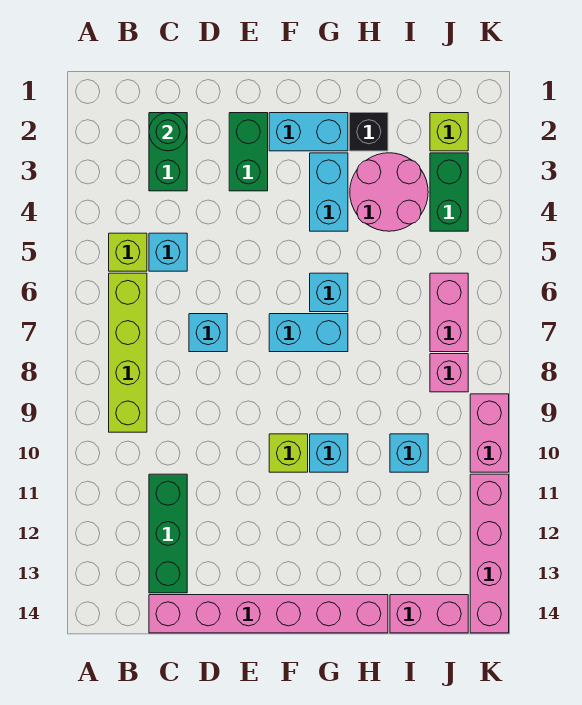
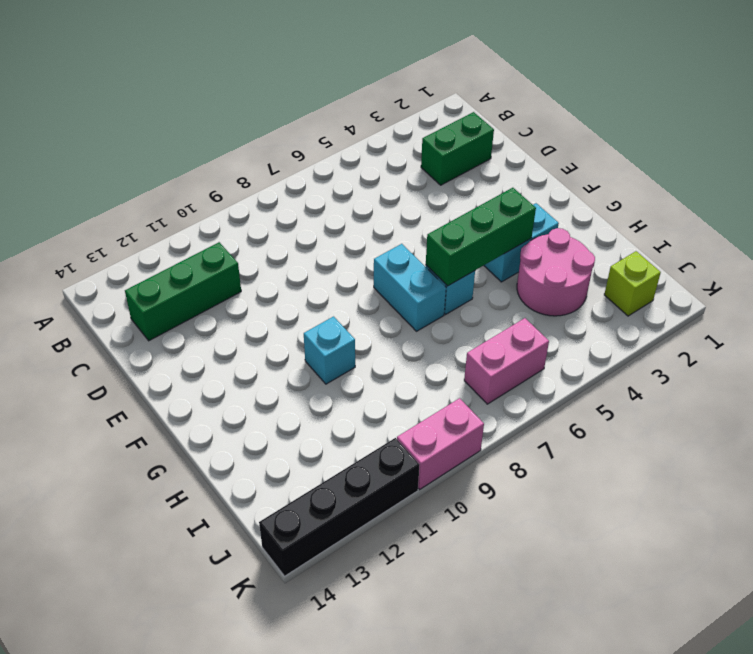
green 1x3 brick [426,188,536,286] -> none
black 1x4 brick [259,438,419,576] -> pink 1x4 brick [470,474,509,633]
none -> lime 1x1 brick [109,233,147,271]
none -> lime 1x4 brick [109,273,147,432]
none -> cyan 1x1 brick [149,233,187,271]

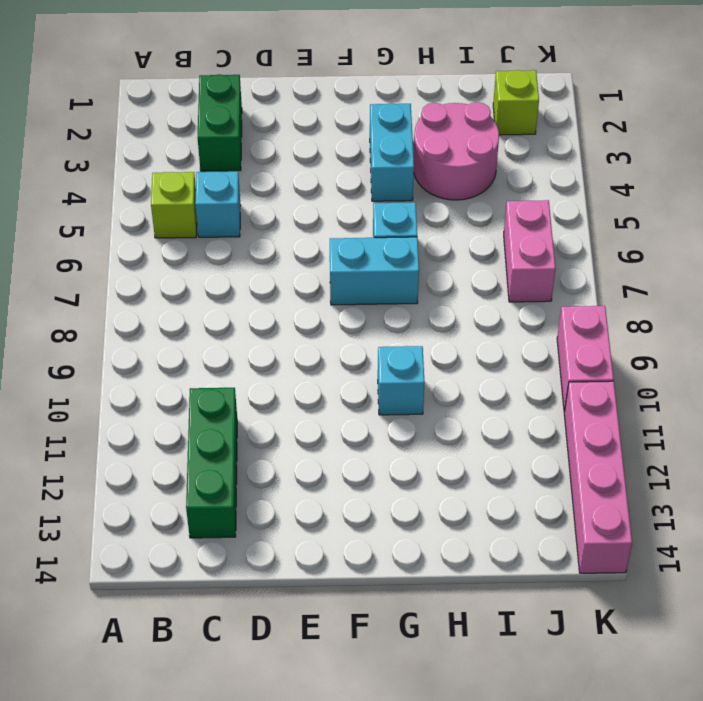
none -> lime 1x4 brick [109,273,147,432]
none -> pink 1x6 brick [149,595,388,633]
none -> cyan 1x1 brick [189,314,227,352]

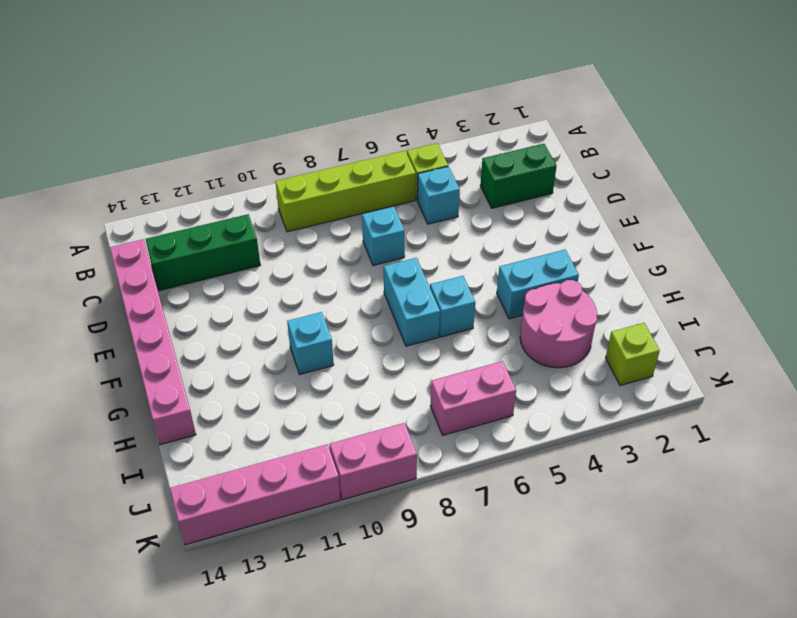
none -> green 1x2 brick [229,113,268,191]
none -> cyan 1x2 brick [269,113,348,151]
none -> lime 1x1 brick [269,434,308,472]

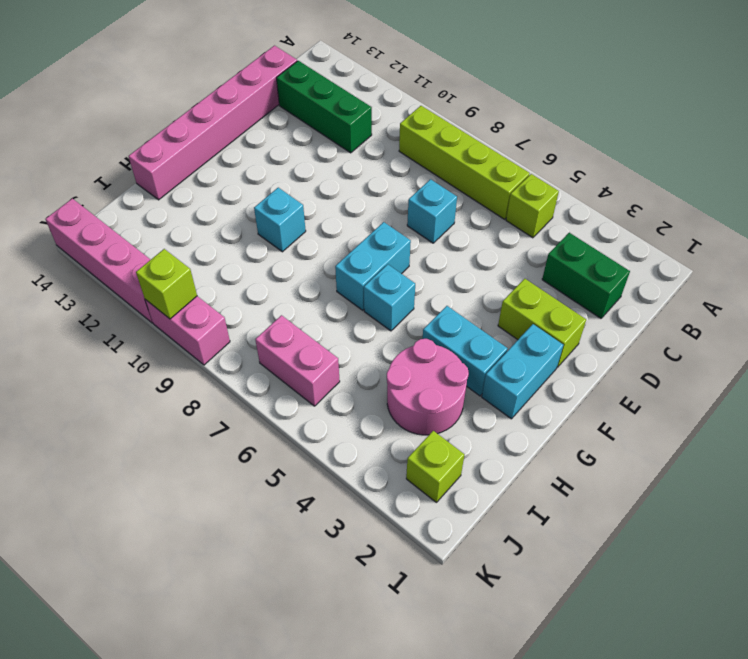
lime 1x2 brick [498,279,586,367] -> green 1x2 brick [229,113,268,191]
lime 1x1 brick [136,249,197,319] -> lime 1x1 brick moved to [269,434,308,472]
none -> cyan 1x1 brick [149,233,187,271]
none -> black 1x1 brick [350,113,388,151]
none -> cyan 1x1 brick [390,434,428,472]

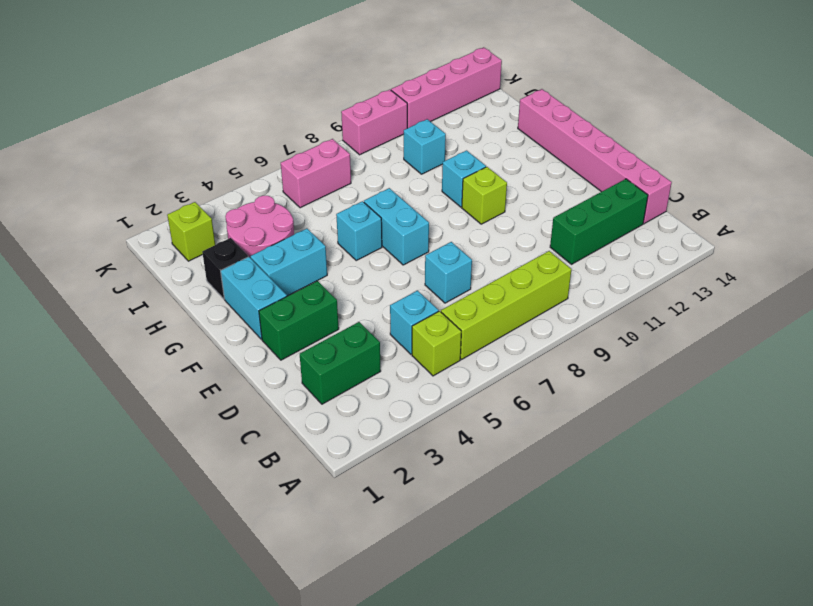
none -> pink 1x2 brick [390,595,468,633]
none -> green 1x2 brick [430,153,468,231]
none -> pink 1x1 brick [430,354,468,392]

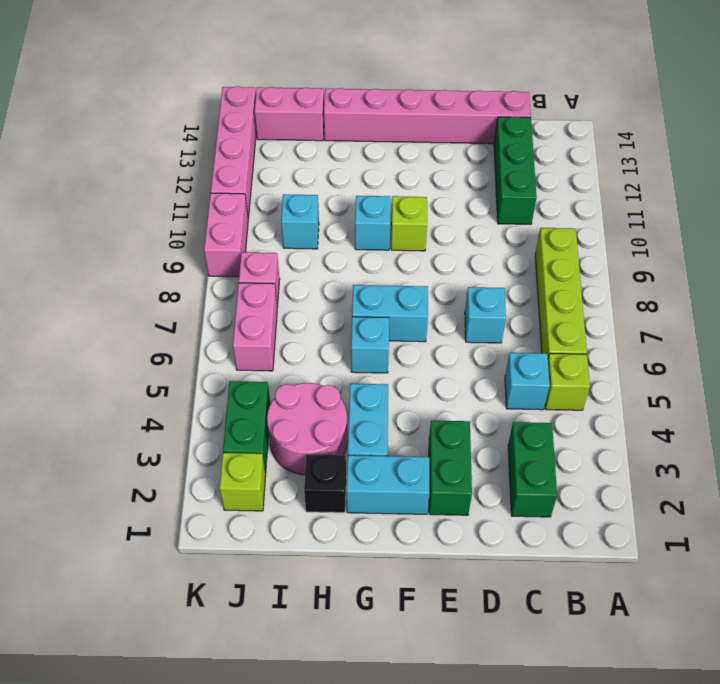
none -> green 1x1 round brick [149,113,187,151]

